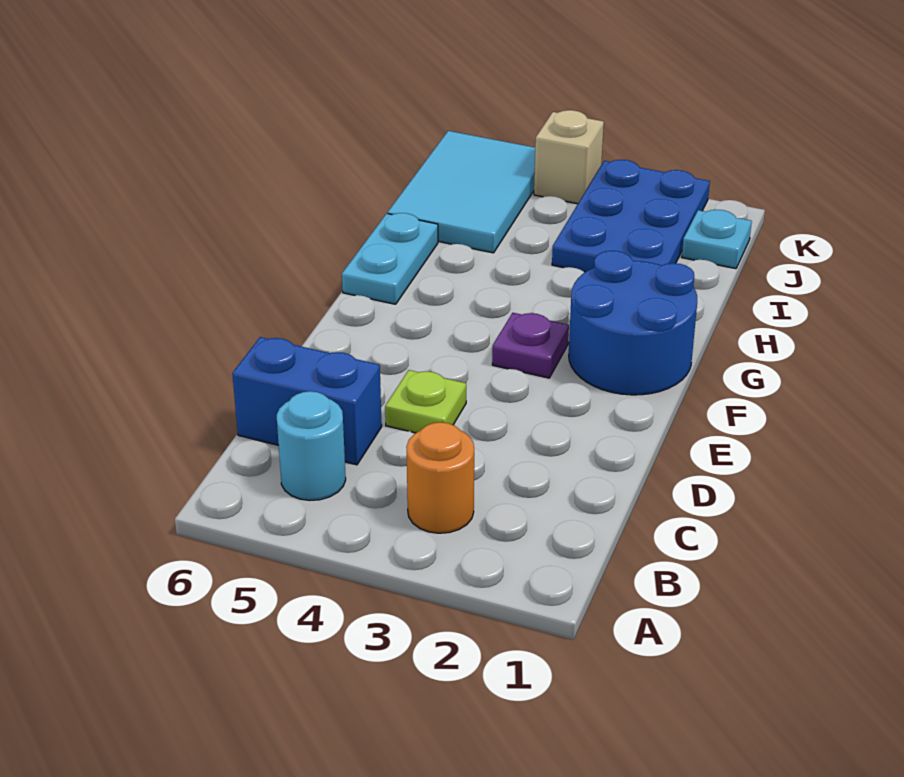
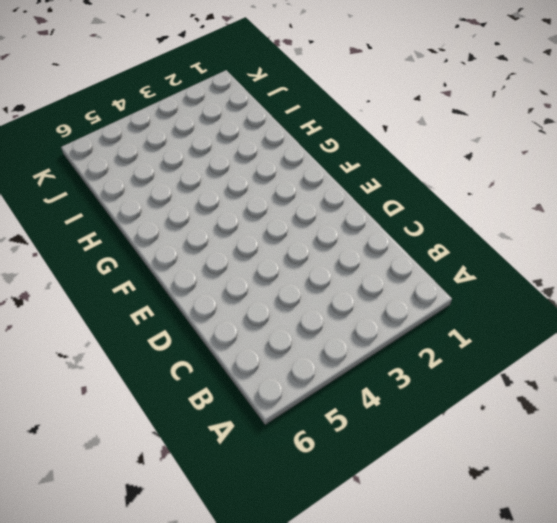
none -> orange 1x1 round brick [406,422,474,533]
none -> cyan 1x1 round brick [277,391,346,500]

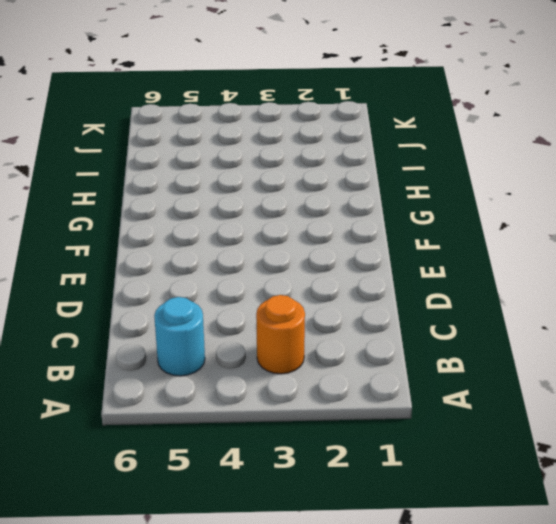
none -> blue 1x2 brick [232,337,382,465]
none -> lime 1x1 plate [385,370,466,433]

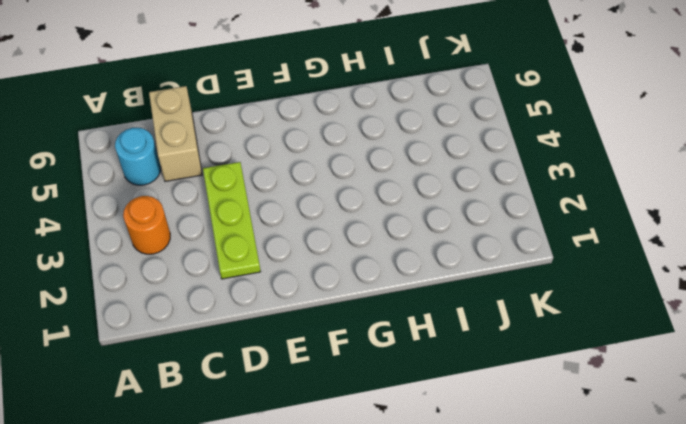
tan 1x2 brick [149,86,202,181] -> blue 1x2 brick [232,337,382,465]
lime 1x3 plate [203,162,261,279] -> lime 1x1 plate [385,370,466,433]
none -> blue 2x2 round brick [569,251,697,395]
none -> purple 1x1 plate [492,313,569,378]

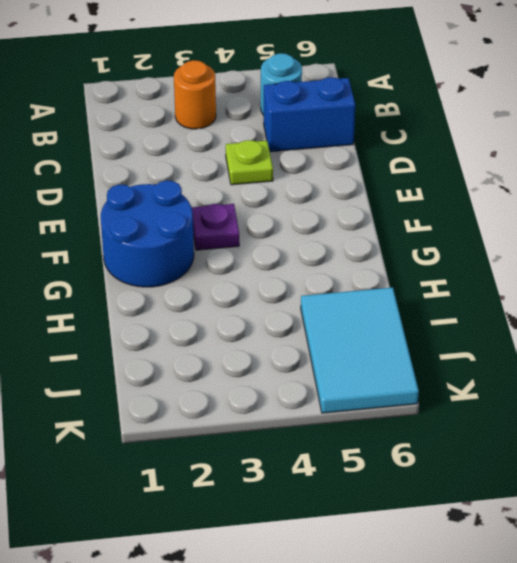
none -> cyan 1x2 plate [342,213,438,304]
none -> blue 2x3 plate [552,160,710,272]

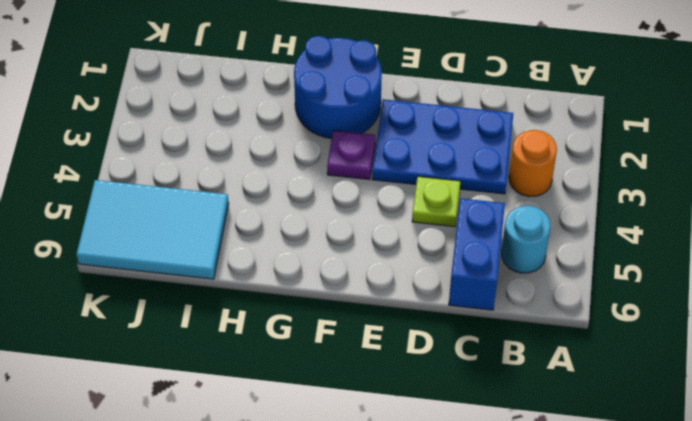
blue 2x3 plate [372,99,513,194] -> blue 2x3 plate moved to [552,160,710,272]
none -> cyan 1x2 plate [342,213,438,304]
none -> cyan 1x1 plate [682,210,752,269]

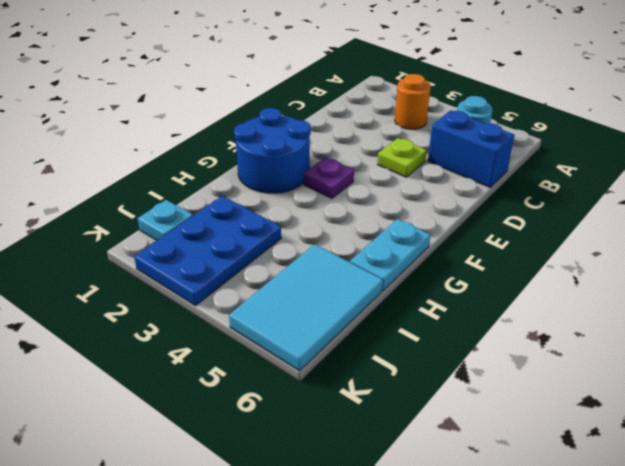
none -> tan 1x1 brick [534,110,604,204]

